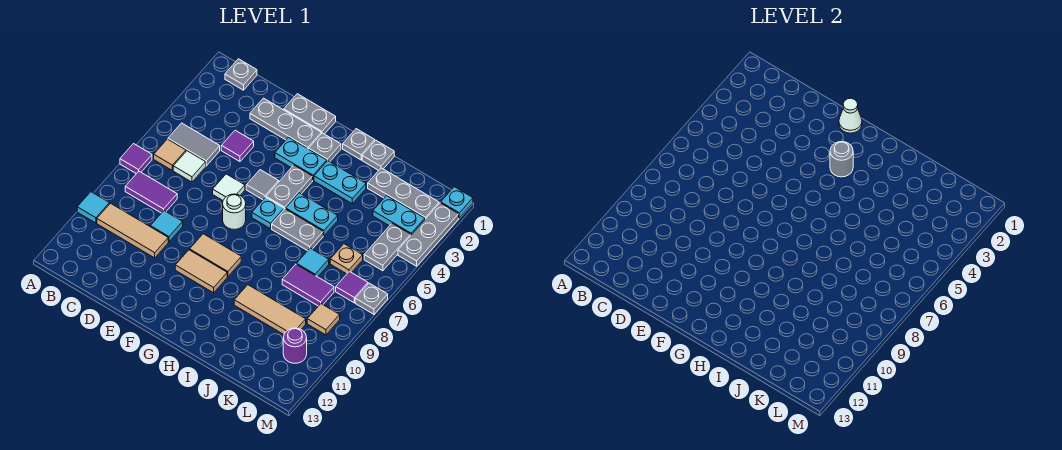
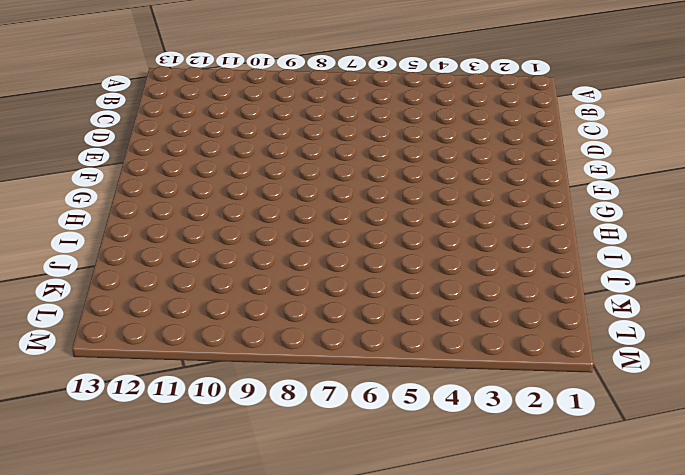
none -> purple 1x1 tile [120,144,152,174]
none -> cyan 1x1 tile [77,192,109,223]
none -> grey 1x1 plate [225,59,257,90]
none -> grey 1x2 tile [168,123,220,166]

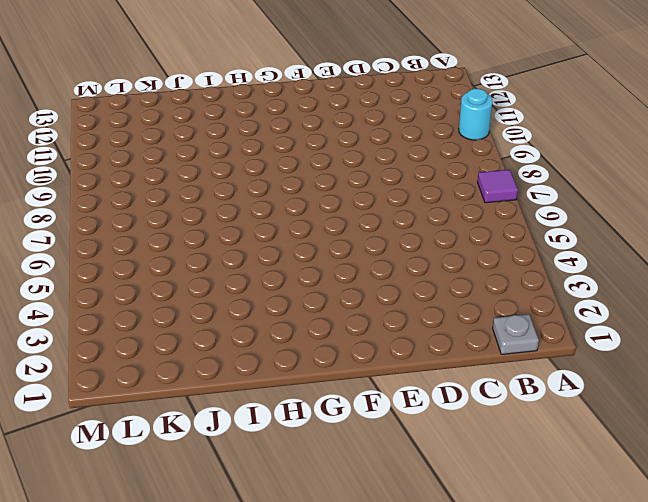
cyan 1x1 round brick [459,89,492,140] -> cyan 1x1 tile [77,192,109,223]
none -> grey 1x2 tile [168,123,220,166]
none -> tan 1x1 tile [154,139,186,170]
none -> purple 1x2 tile [125,171,177,213]
none -> tan 1x3 tile [97,203,168,258]

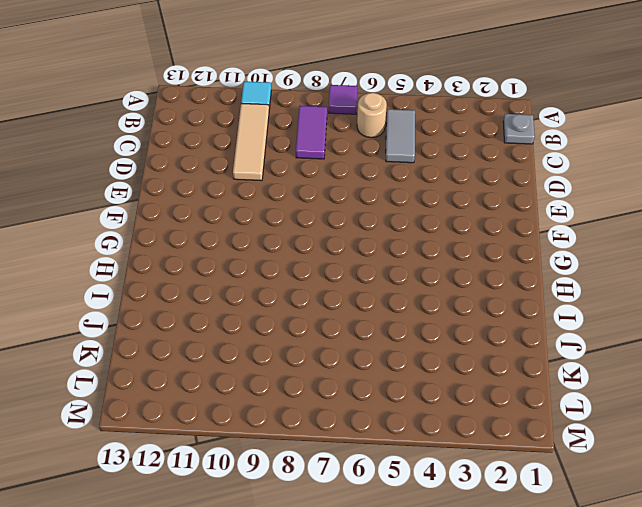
tan 1x1 round brick [357,93,387,138] -> tan 1x1 tile [154,139,186,170]
none -> white 1x1 tile [173,151,206,182]
none -> grey 1x3 plate [250,98,321,149]
none -> purple 1x1 tile [221,130,254,161]
none -> cyan 1x1 tile [150,211,183,242]

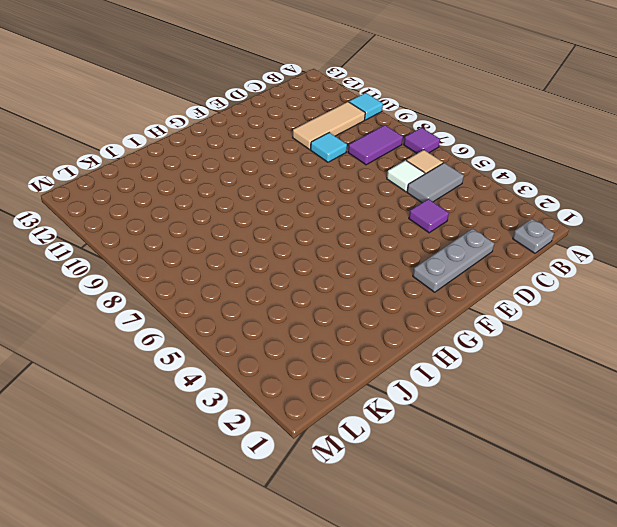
none -> grey 1x2 plate [284,94,336,134]
none -> white 1x1 tile [213,174,245,200]
none -> cyan 1x2 plate [275,138,327,180]
none -> grey 1x1 tile [246,170,279,200]

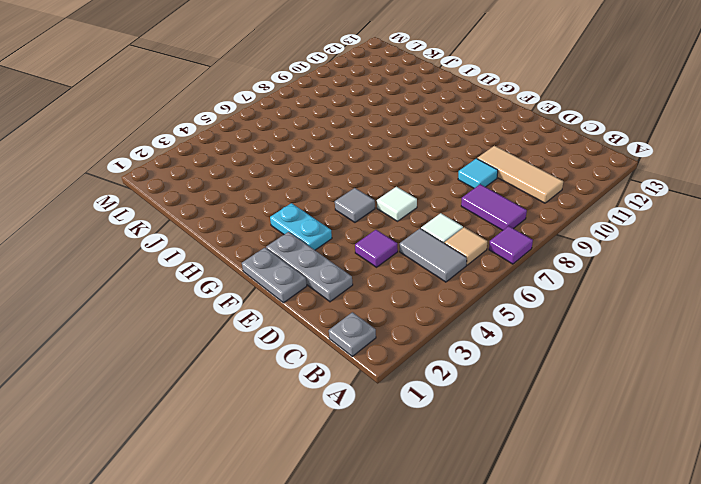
none -> cyan 1x1 tile [77,192,109,223]
none -> white 1x1 round brick [223,194,246,229]
none -> tan 1x2 tile [190,234,241,277]
none -> tan 1x2 tile [175,250,227,293]

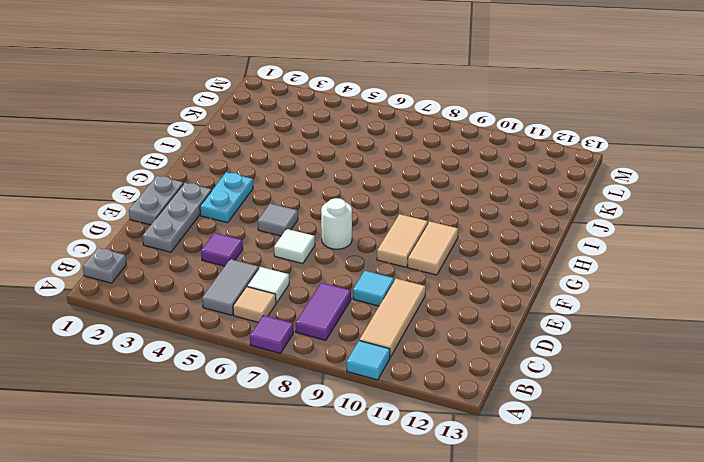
none -> grey 1x1 plate [309,133,341,162]
none -> grey 1x2 plate [266,165,313,209]
none -> cyan 1x1 plate [252,197,284,229]
none -> grey 1x1 plate [343,129,375,160]

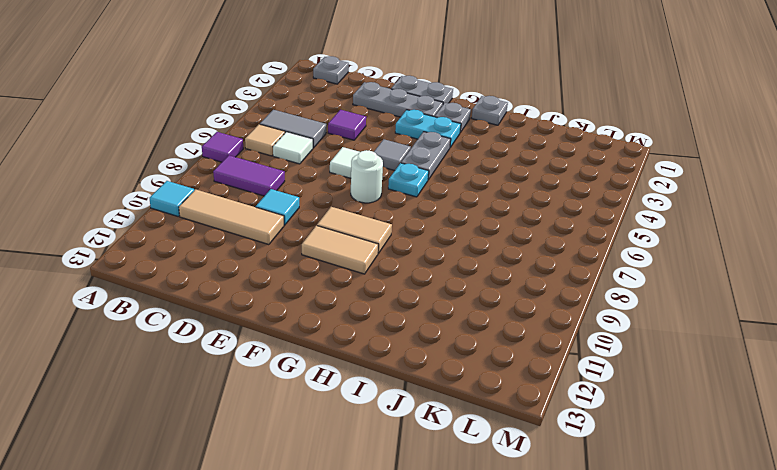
none -> cyan 1x2 plate [314,161,366,204]
none -> cyan 1x2 plate [286,193,338,236]
none -> grey 1x2 plate [272,209,323,251]
none -> grey 1x1 plate [362,140,394,170]

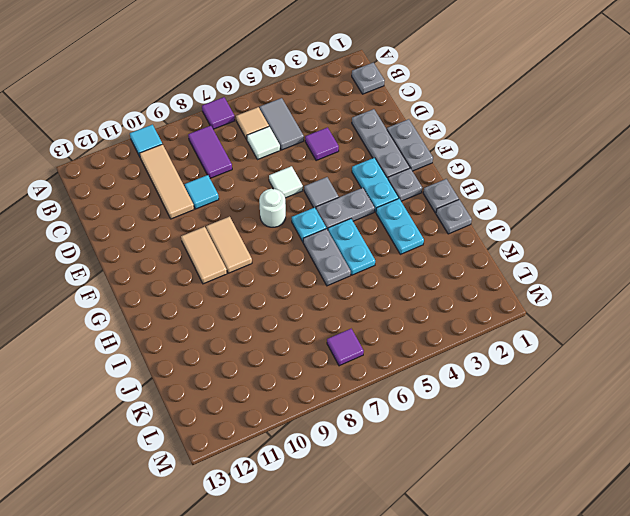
none -> tan 1x3 tile [234,285,306,334]
none -> grey 1x3 plate [368,168,439,219]
none -> cyan 1x1 tile [297,248,329,277]
none -> purple 1x2 tile [282,264,334,306]

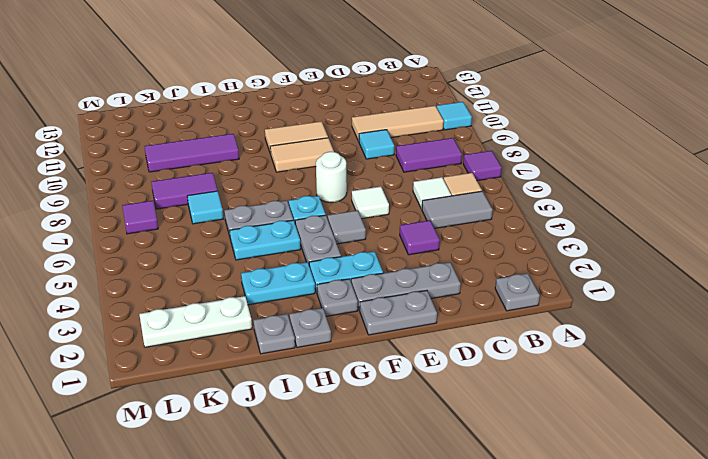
purple 1x3 tile [145,134,239,172] -> tan 1x3 tile [234,285,306,334]
white 1x3 plate [139,296,252,347] -> grey 1x3 plate [368,168,439,219]
none -> cyan 1x2 plate [373,196,425,235]
none -> tan 1x1 plate [330,244,363,274]
none -> grey 1x2 plate [364,223,411,271]
none -> tan 1x1 tile [307,304,340,335]

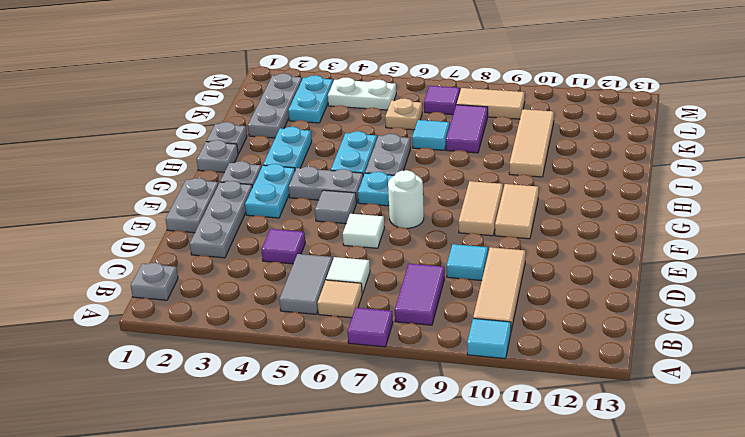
white 1x2 plate [328,77,396,110] -> grey 1x2 plate [364,223,411,271]
tan 1x2 tile [457,88,525,119] -> tan 1x1 tile [307,304,340,335]
none -> purple 1x1 round brick [283,328,307,363]
none -> cyan 1x1 plate [441,187,473,218]
none -> grey 1x3 plate [398,203,459,266]
none -> grey 1x1 plate [355,283,388,314]

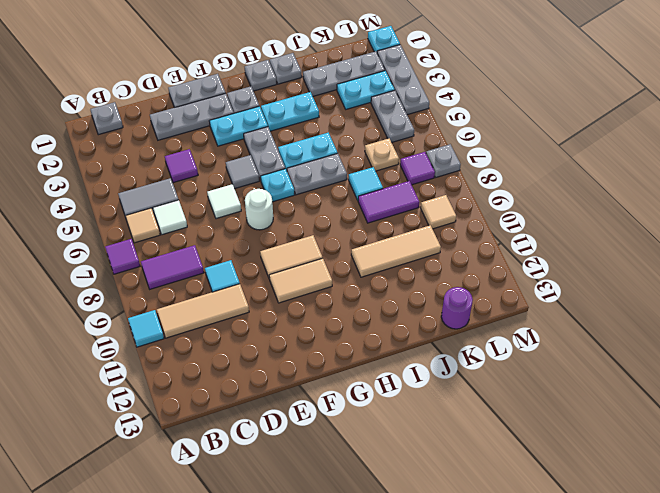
purple 1x1 round brick [441,287,473,329] -> purple 1x1 round brick moved to [283,328,307,363]
none -> white 1x1 cone [839,98,862,133]
none -> grey 1x1 round brick [830,142,853,177]

